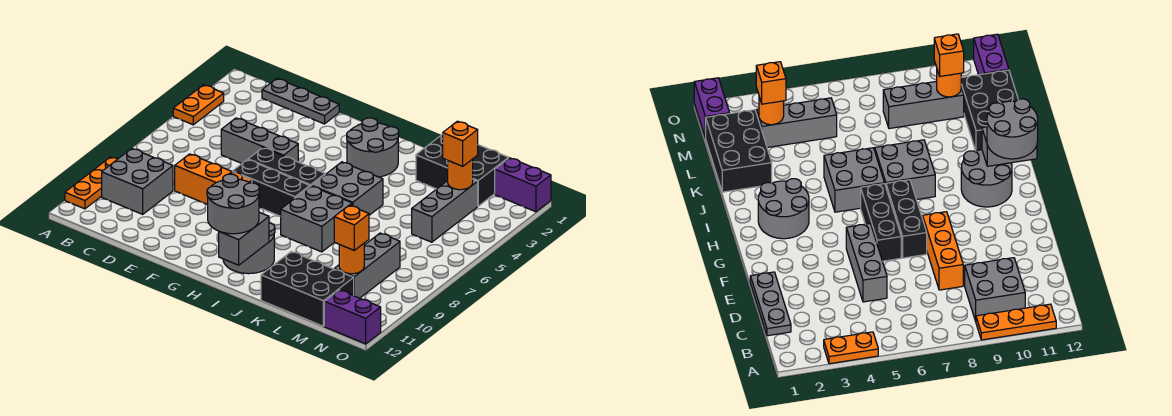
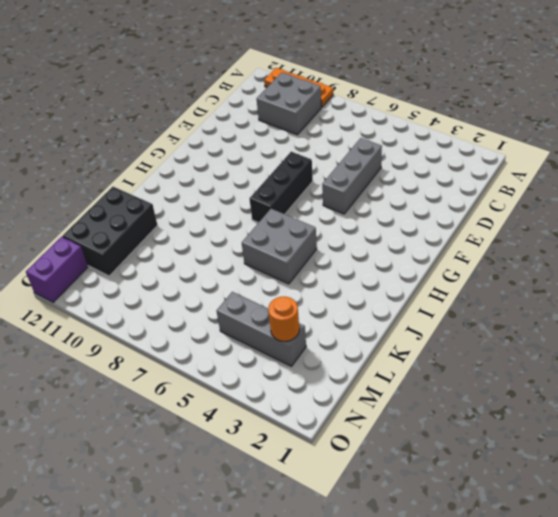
none -> orange 1x2 plate [173,85,224,125]
none -> grey 1x3 plate [262,79,339,124]
none -> orange 1x3 brick [175,154,252,205]

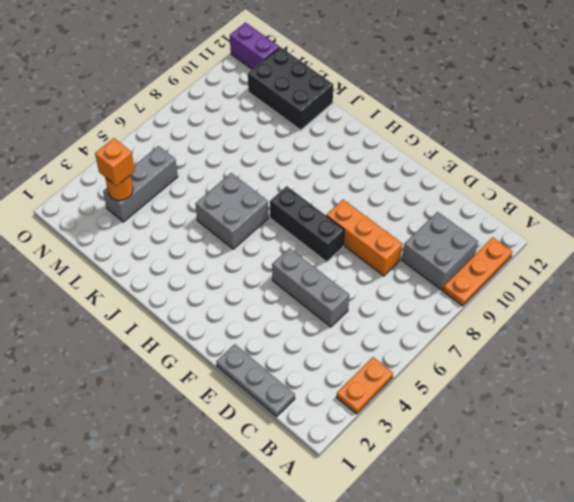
none -> black 1x3 brick [248,148,325,186]
none -> grey 2x2 round brick [347,118,399,177]
none -> grey 2x2 round brick [223,223,275,274]

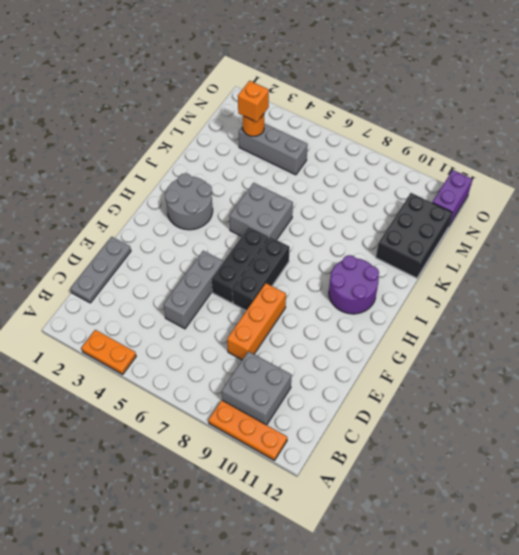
purple 2x2 round brick [329,255,379,314] -> grey 2x2 round brick [223,223,275,274]
none -> grey 2x2 brick [281,186,352,252]
none -> black 2x3 brick [416,134,509,206]
none -> grey 1x3 brick [335,233,400,298]

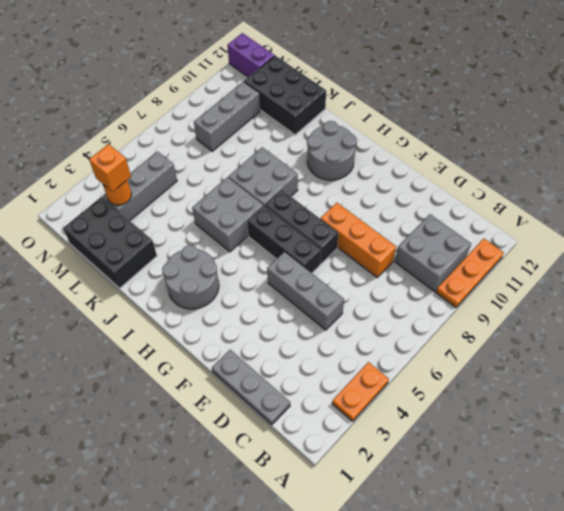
none -> purple 1x2 brick [495,158,551,212]
none -> grey 1x2 brick [219,212,269,265]
none -> orange 1x1 round brick [339,244,364,274]

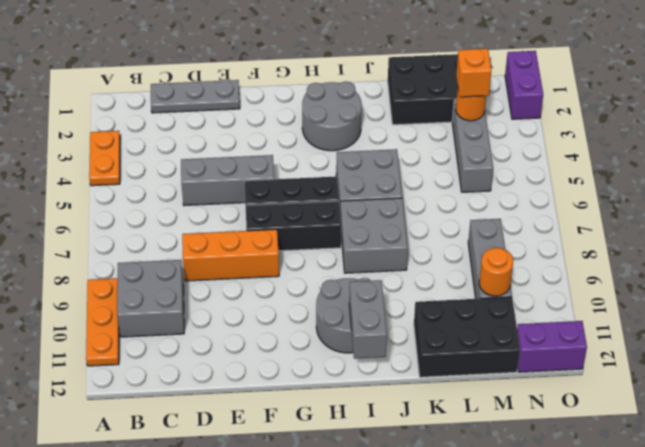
purple 1x2 brick [505,51,543,119] -> purple 1x2 brick turned to [495,158,551,212]
none -> grey 2x2 round brick [207,174,259,234]
none -> orange 1x1 brick [334,205,369,250]

